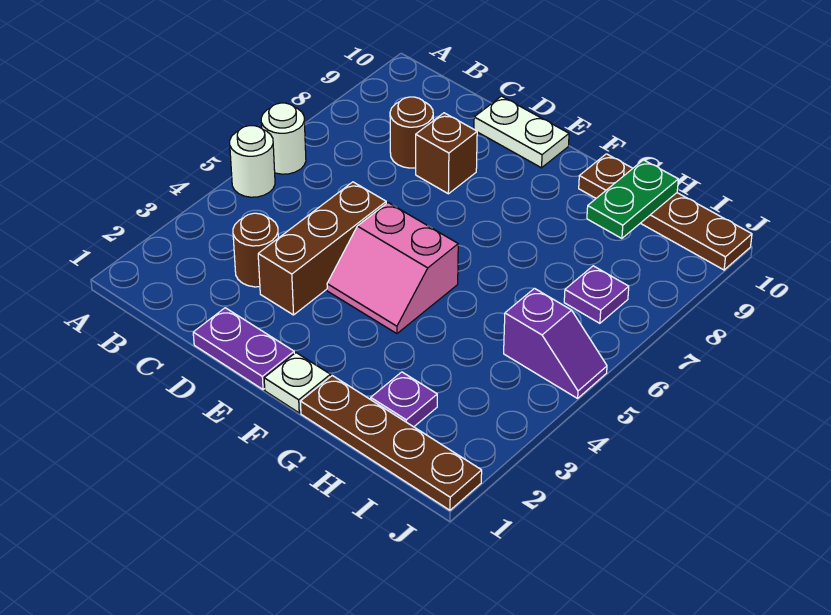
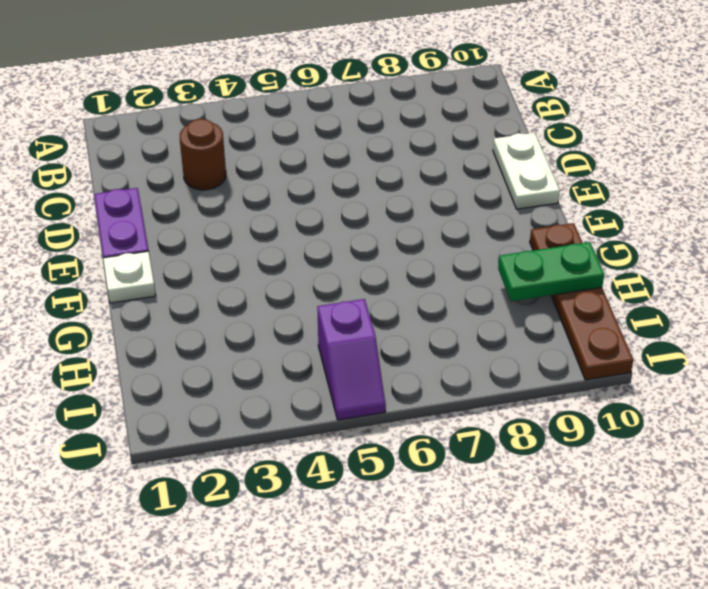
none -> white 1x1 round brick [230,126,275,197]
none -> white 1x1 round brick [261,103,306,174]
none -> brown 1x1 round brick [390,97,433,168]

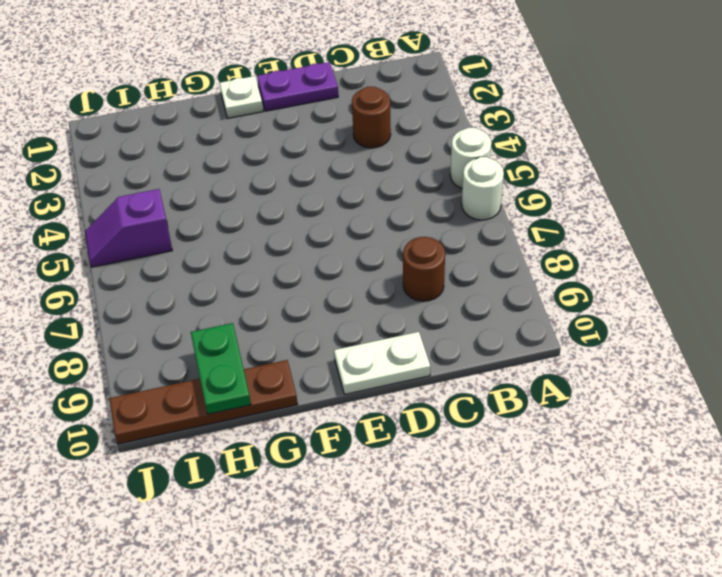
none -> brown 1x3 brick [258,182,386,315]
none -> brown 1x1 brick [416,113,477,194]
none -> pink 2x2 slope [327,203,458,334]

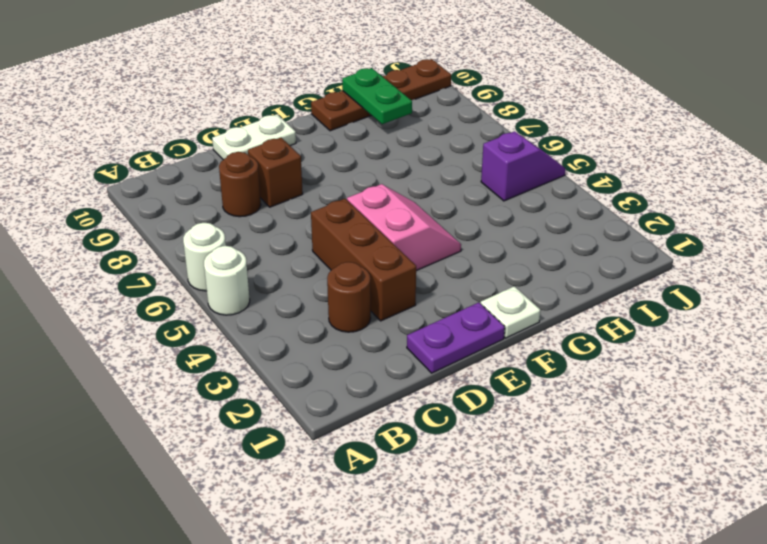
pink 2x2 slope [347,184,461,271] -> pink 2x2 slope turned to [327,203,458,334]
none -> brown 1x4 plate [301,376,482,510]
none -> purple 1x1 plate [371,372,437,427]
none -> purple 1x1 plate [564,266,629,323]

